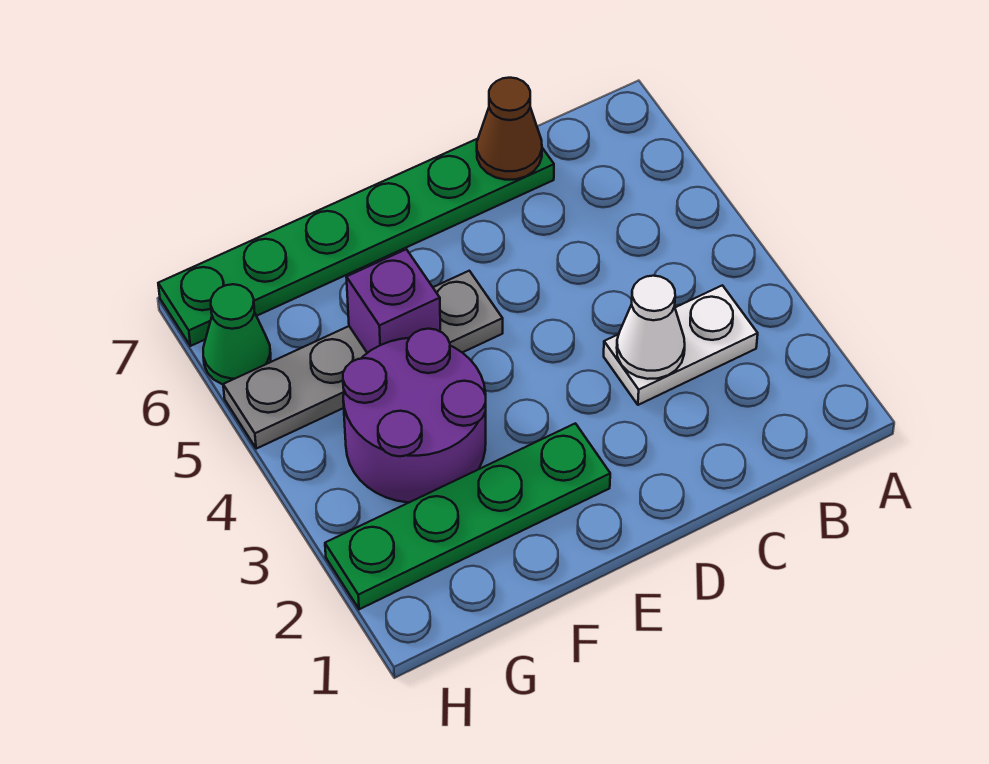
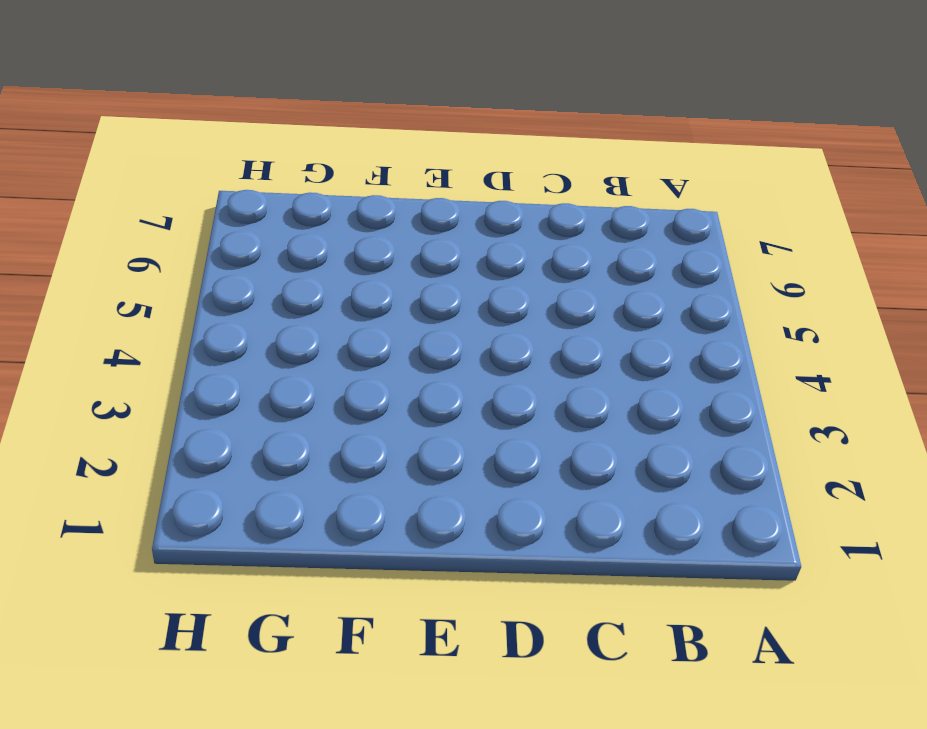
none -> white 1x2 plate [604,285,758,405]
none -> green 1x6 plate [158,139,554,346]

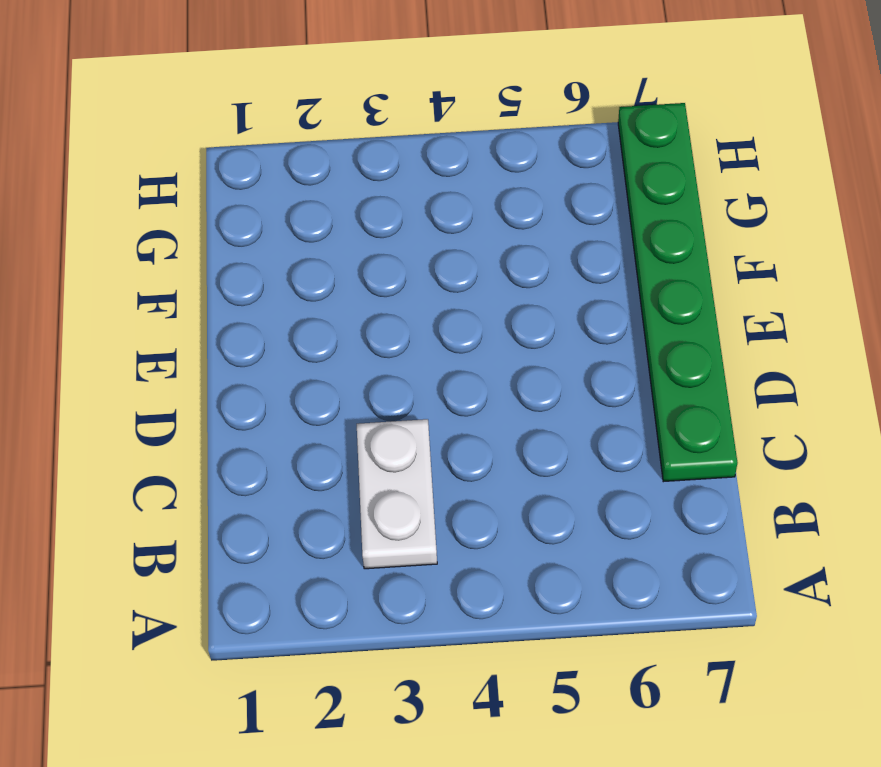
none -> green 1x4 plate [325,423,610,609]
none -> grey 1x4 plate [223,271,503,449]

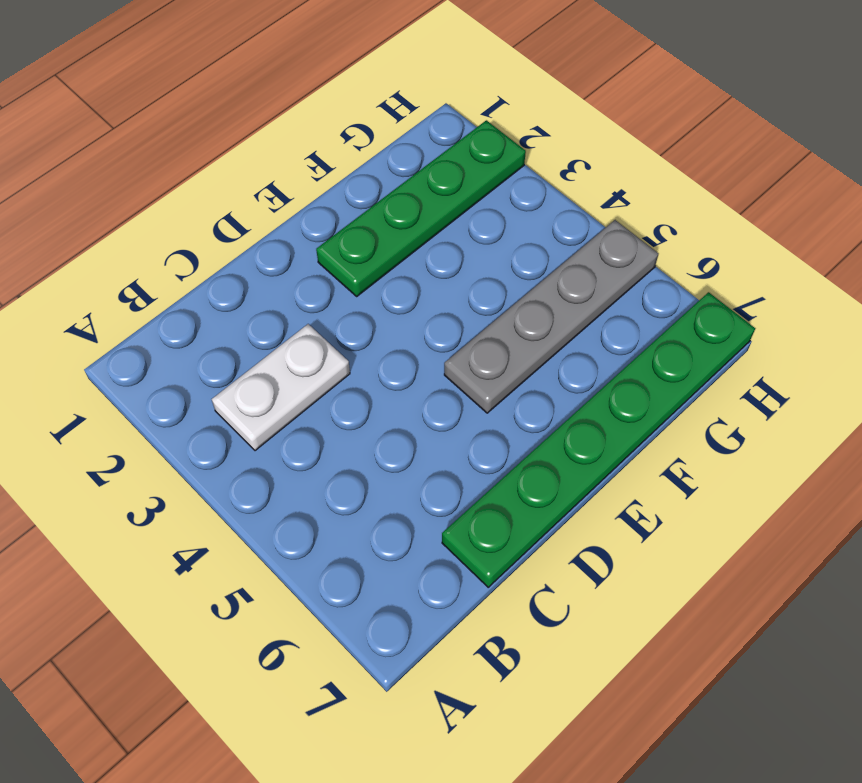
none -> purple 2x2 round brick [343,329,486,502]
none -> green 1x1 cone [203,284,271,384]

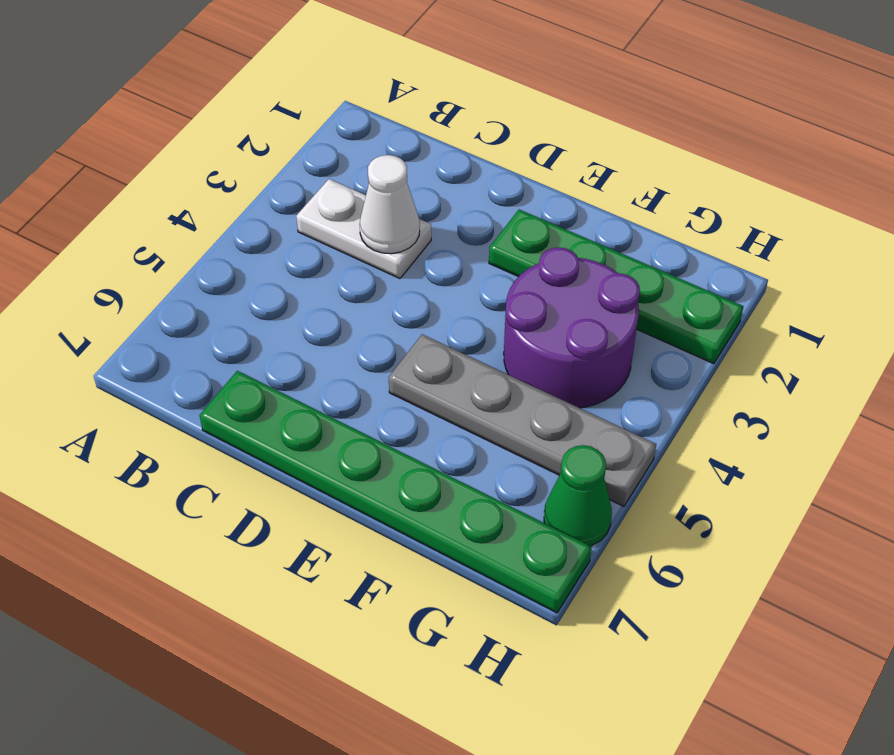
none -> brown 1x1 cone [477,78,542,180]
none -> purple 1x1 brick [346,249,440,353]

